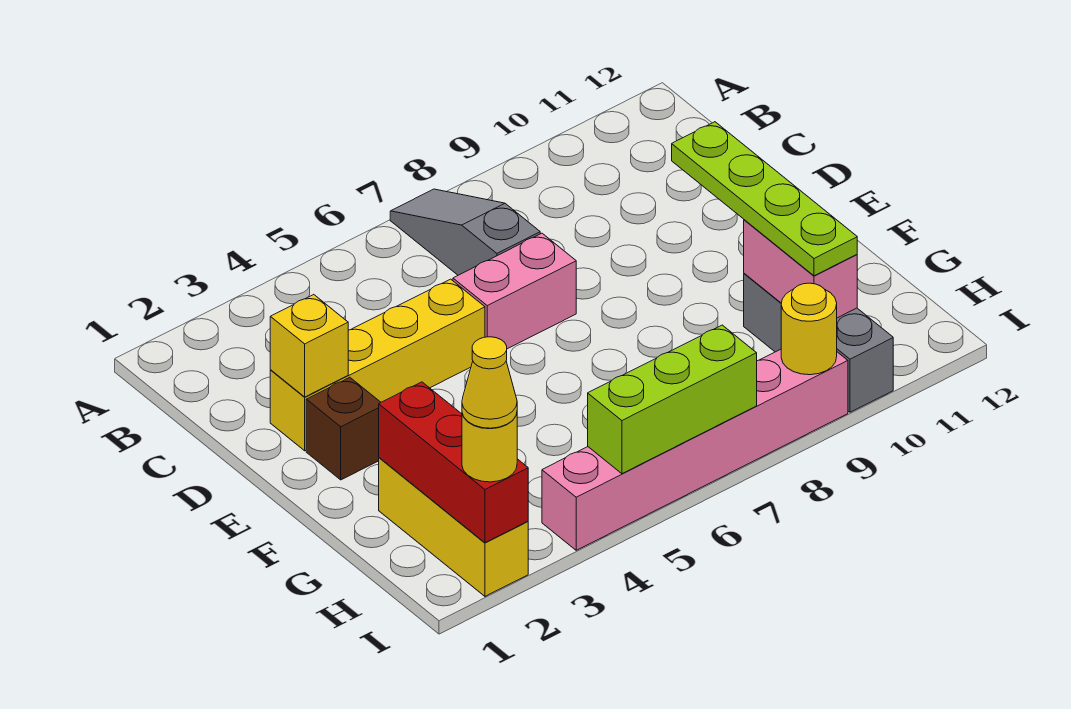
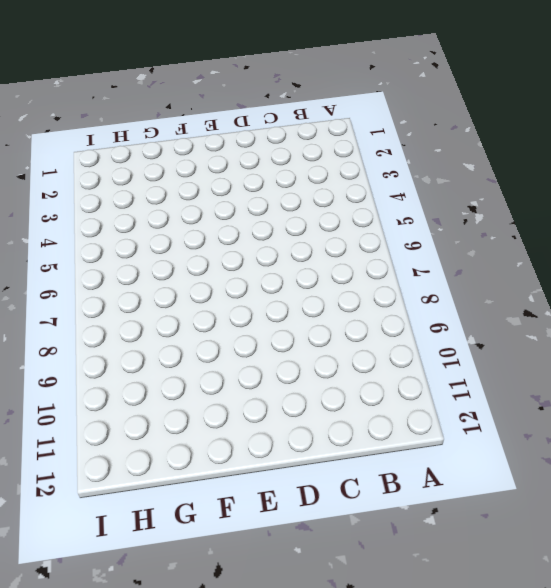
none -> grey 1x3 slope [390,189,540,275]
none -> yellow 1x4 brick [270,279,485,451]
none -> pink 1x2 brick [453,233,576,349]

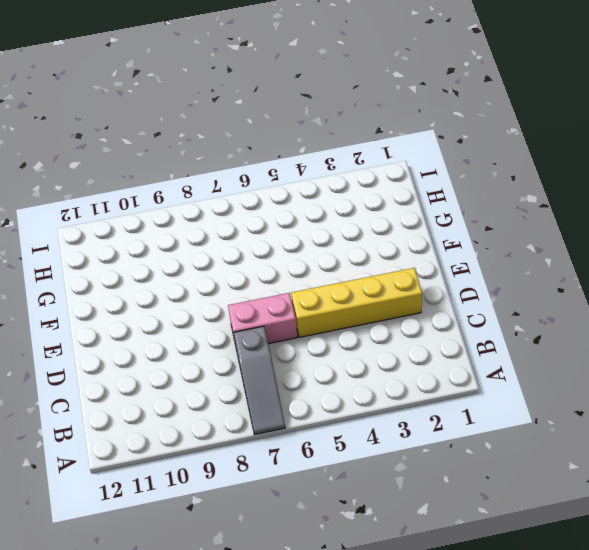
none -> brown 1x1 brick [306,377,381,480]
none -> yellow 1x3 brick [379,458,528,596]
none -> grey 1x3 brick [744,274,893,412]

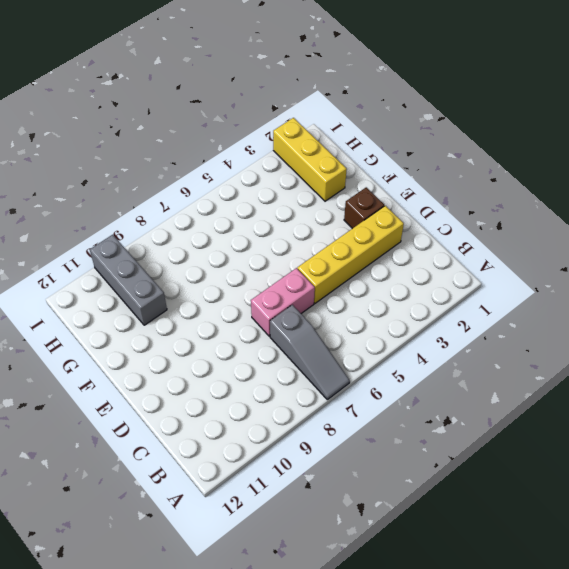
none -> pink 1x6 brick [542,349,848,550]
none -> yellow 1x1 brick [270,295,348,397]
none -> red 1x3 brick [379,382,528,543]

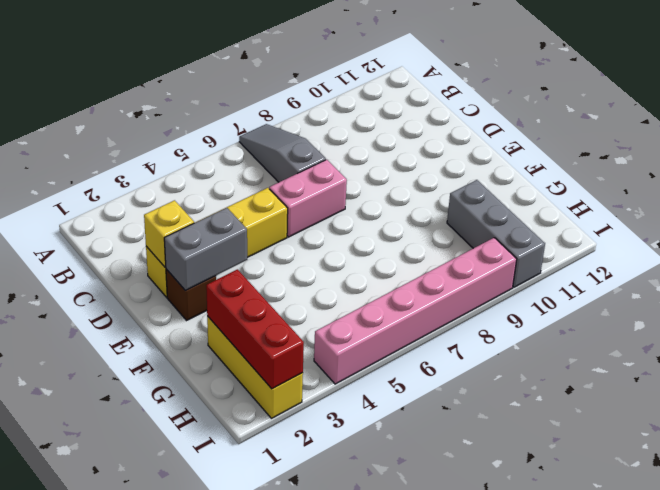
grey 1x2 brick [164,208,247,291] -> none
none -> pink 1x2 brick [744,220,857,318]
none -> lime 1x3 brick [588,325,757,474]
none -> yellow 1x1 round brick [781,283,837,375]

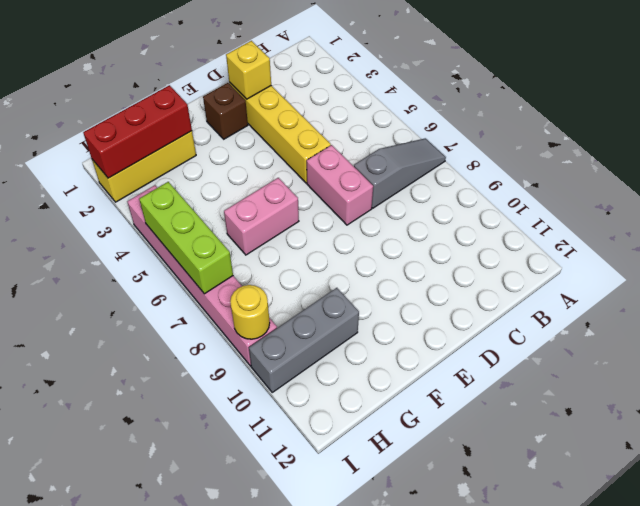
pink 1x2 brick [224,178,299,255] -> pink 1x2 brick moved to [744,220,857,318]
none -> lime 1x4 plate [672,122,857,276]
none -> yellow 1x1 round brick [462,414,517,482]
none -> yellow 1x1 cone [462,337,517,428]

